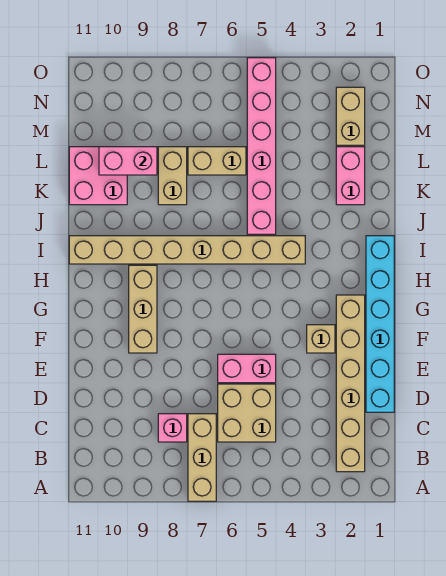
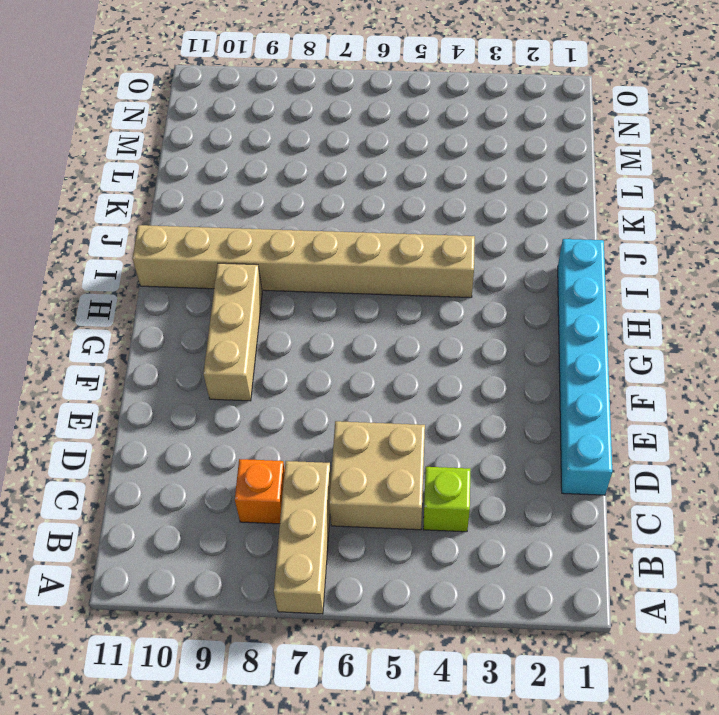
lime 1x1 brick [423,467,470,532] -> none
orange 1x1 brick [235,459,285,524] -> pink 1x1 brick [158,414,187,442]
none -> tan 1x6 brick [336,295,365,472]
none -> pink 1x2 brick [218,354,276,383]
none -> tan 1x1 brick [307,325,335,353]

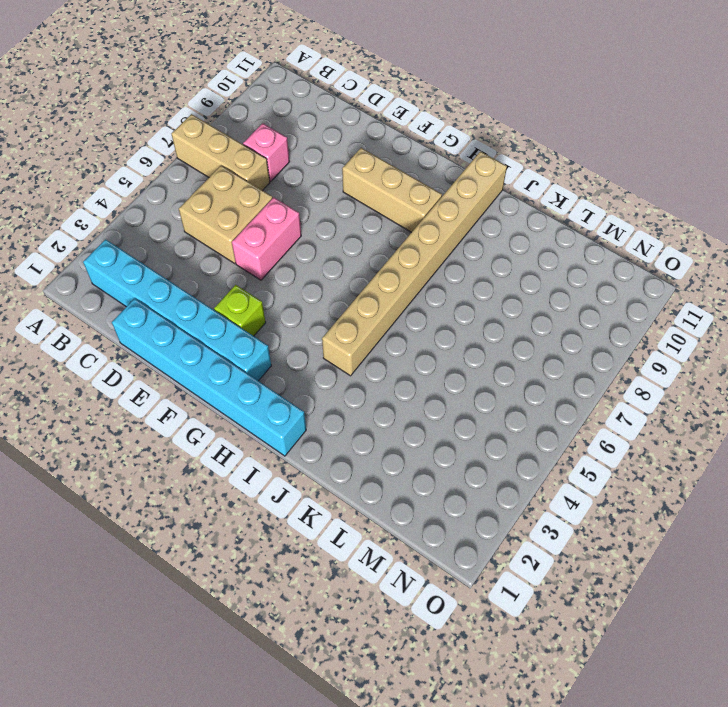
cyan 1x6 brick [83,239,271,381] -> tan 1x6 brick [336,295,365,472]
lime 1x1 brick [214,285,266,336] -> tan 1x1 brick [307,325,335,353]
none -> pink 1x6 brick [247,58,276,234]
none -> pink 1x2 brick [336,147,365,205]
none -> tan 1x2 brick [158,147,187,205]

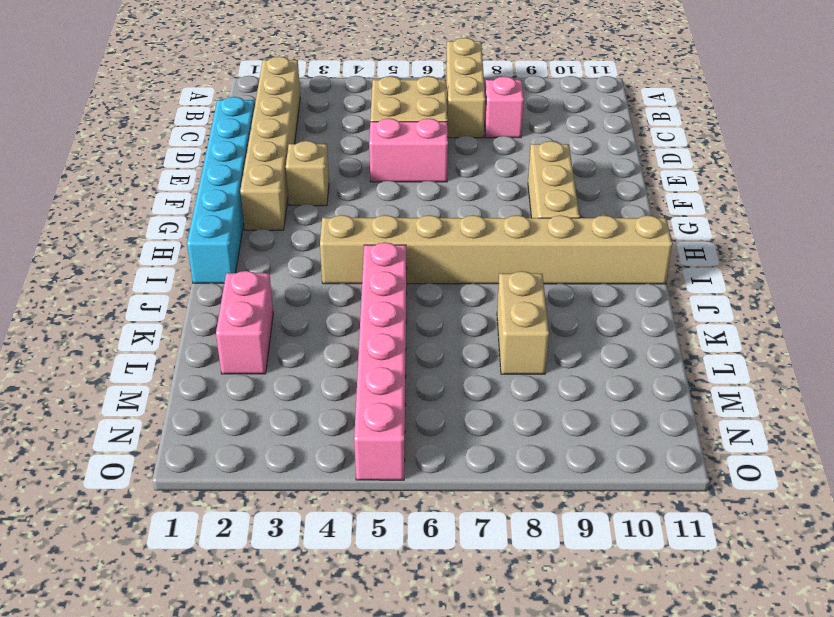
none -> pink 2x2 brick [69,147,127,205]
none -> tan 1x2 brick [188,147,246,175]
none -> tan 1x2 brick [336,87,365,145]

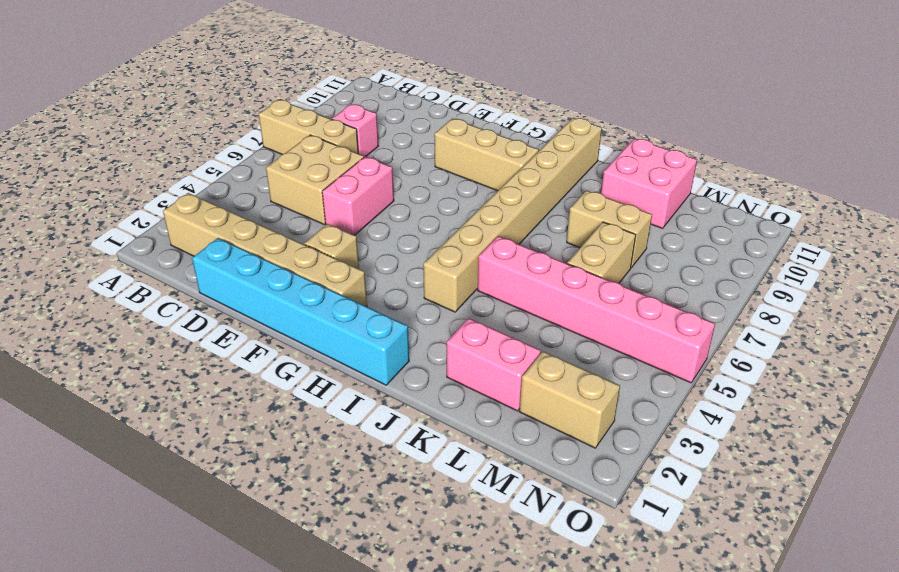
none -> pink 1x2 brick [99,147,157,175]

